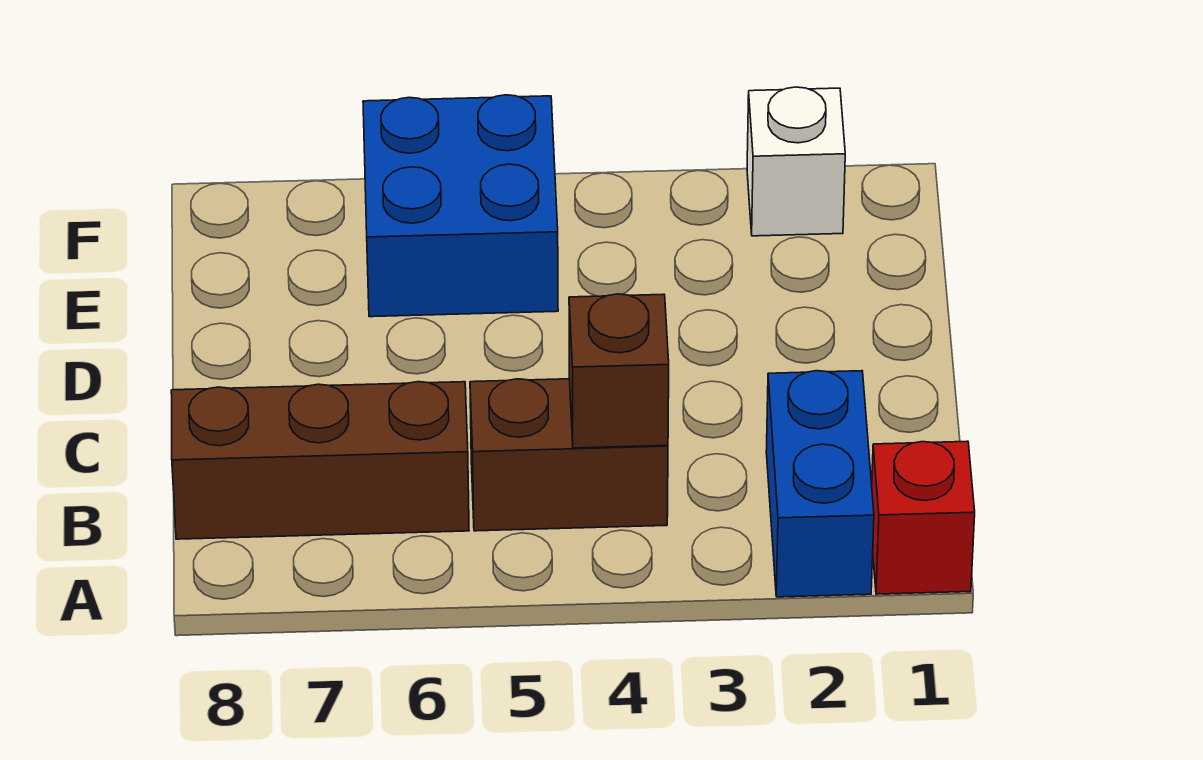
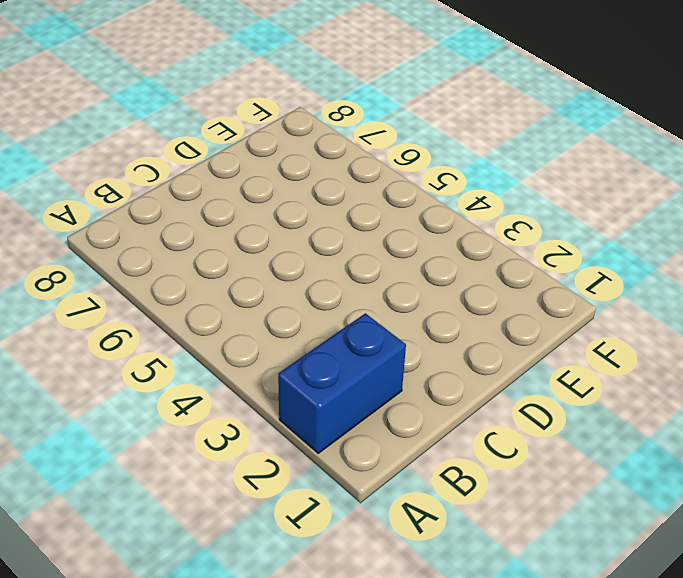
none -> red 1x1 brick [872,441,975,594]
none -> brown 1x2 brick [470,379,668,531]

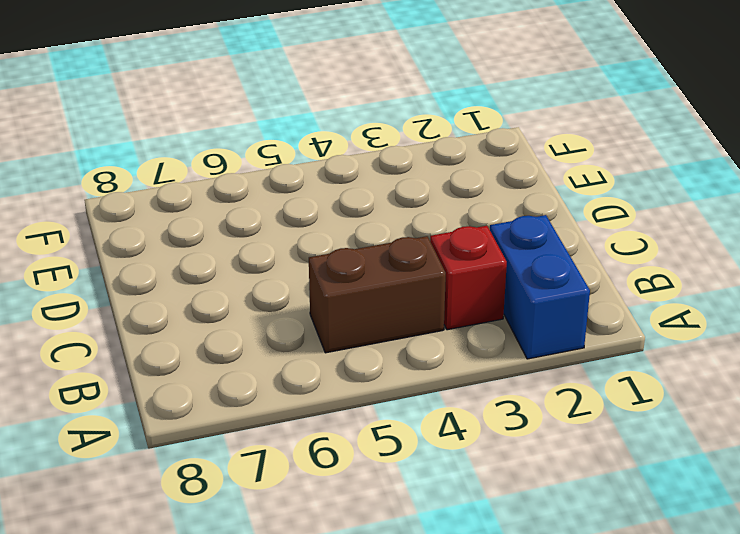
red 1x1 brick [430,226,507,330] -> red 1x1 brick moved to [872,441,975,594]
none -> brown 1x3 brick [171,382,469,539]
none -> blue 2x2 brick [363,95,558,317]

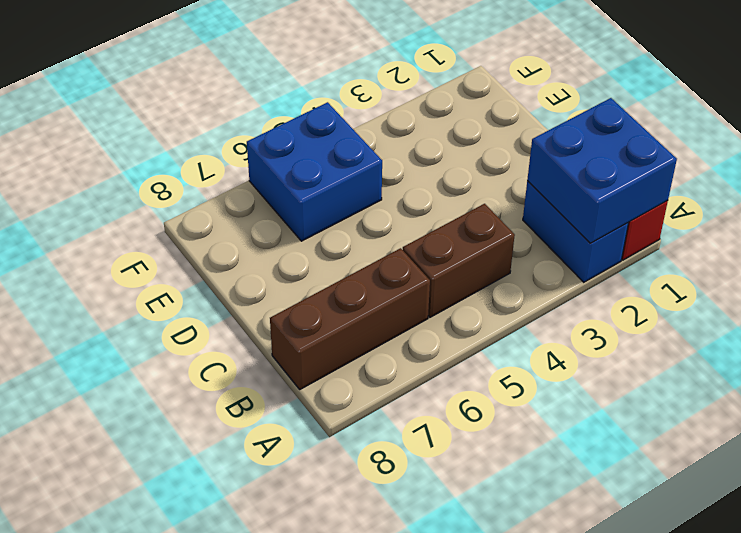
blue 2x2 brick [527,98,677,243] -> none
none -> white 1x1 brick [747,87,845,236]
none -> brown 1x1 brick [569,294,669,448]

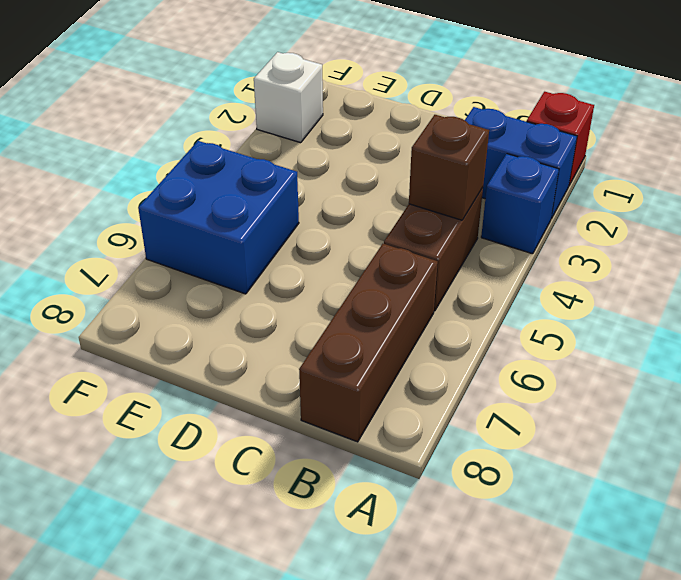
blue 1x1 brick [481,154,559,254] -> none

